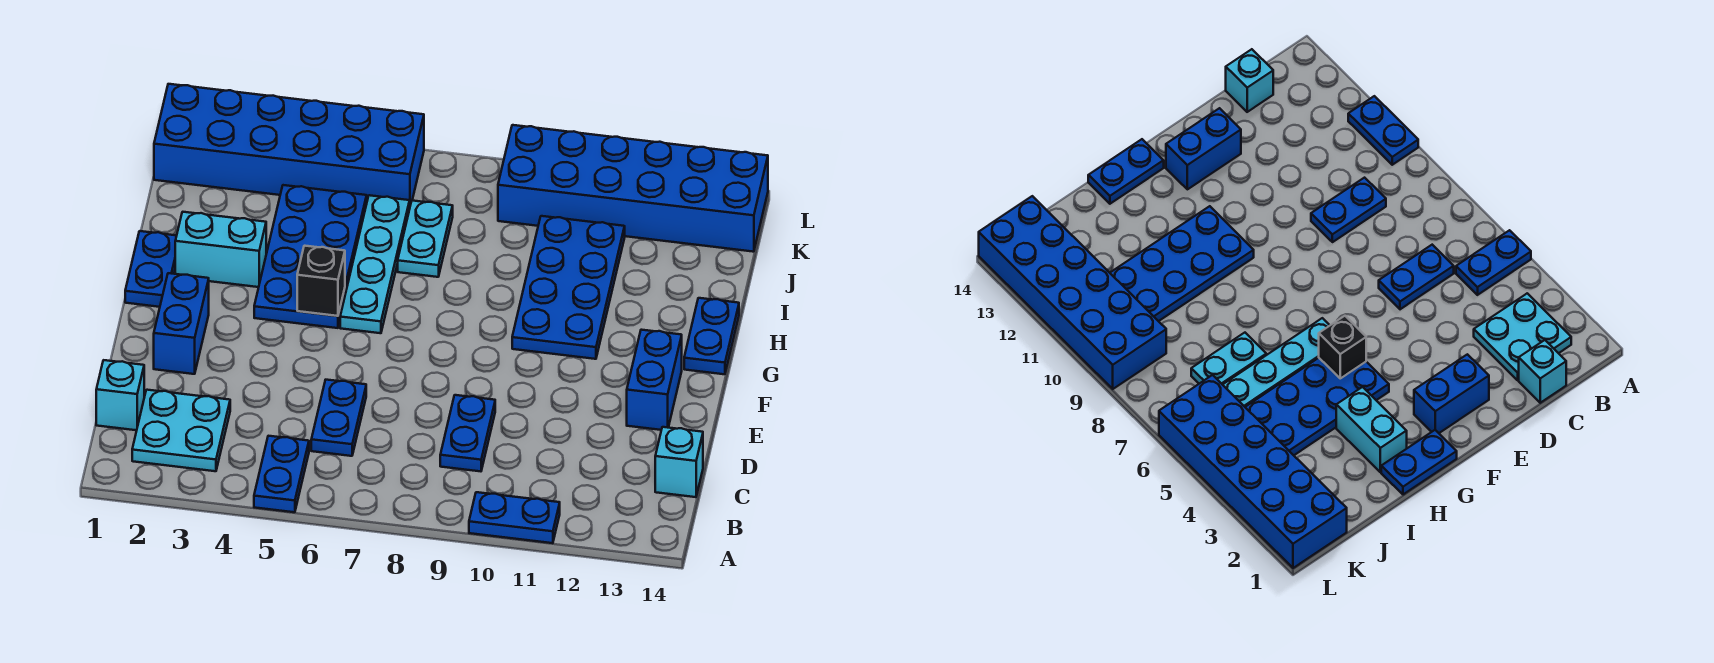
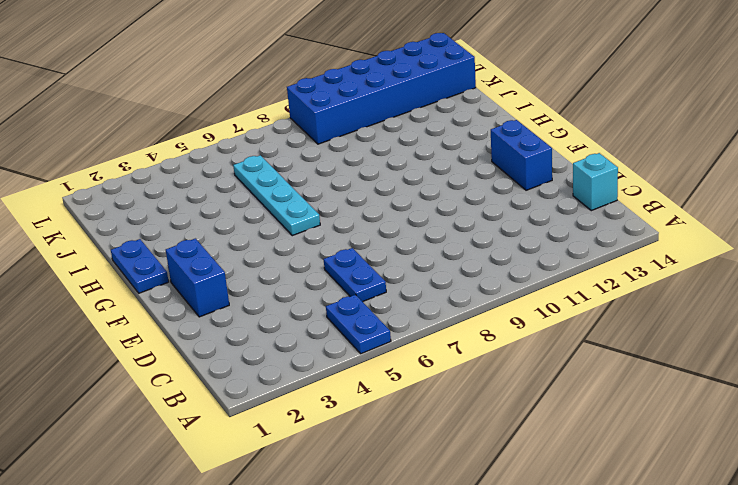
none -> blue 1x2 plate [469,492,560,543]
none -> cyan 2x2 plate [132,390,230,471]
none -> cyan 1x1 brick [96,360,144,430]

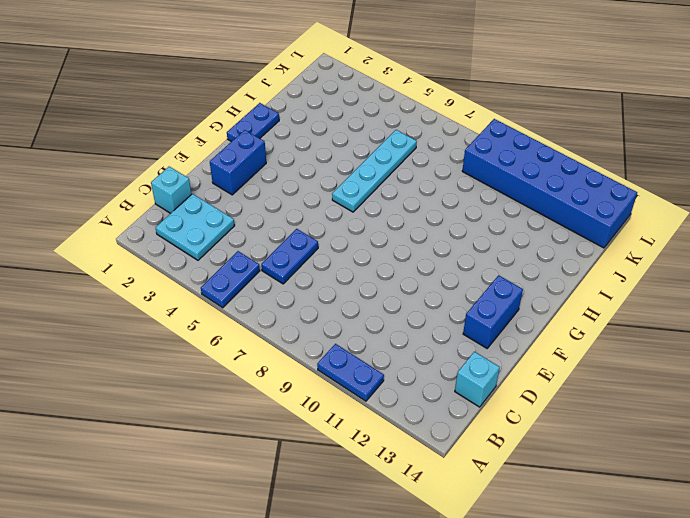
none -> blue 1x2 plate [440,395,495,471]
none -> blue 2x4 plate [254,185,367,328]
none -> blue 2x4 plate [512,216,625,359]

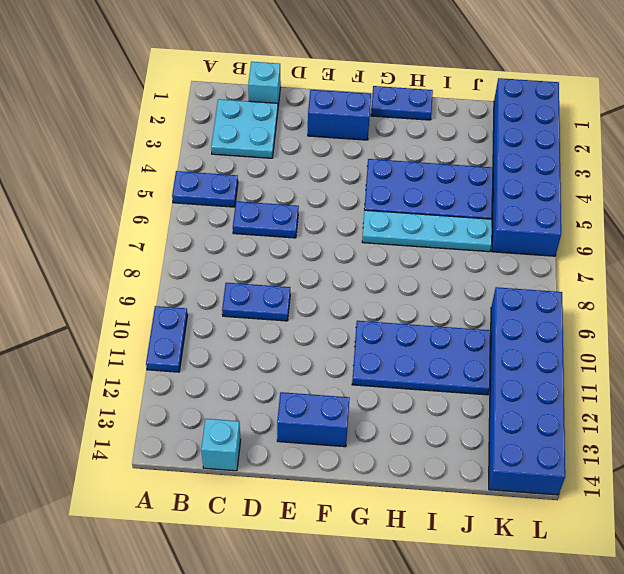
none -> blue 1x2 plate [684,298,739,374]
none -> cyan 1x2 brick [175,212,266,287]
none -> cyan 1x2 plate [398,201,453,277]

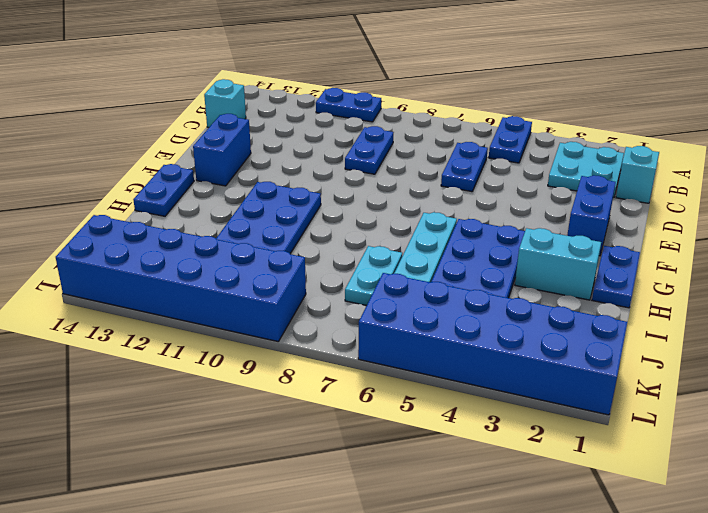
none -> black 1x1 brick [297,246,345,316]

